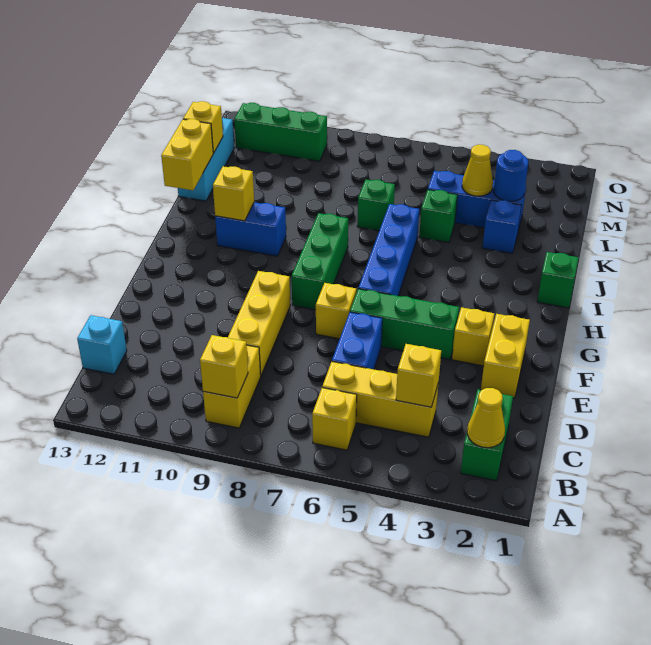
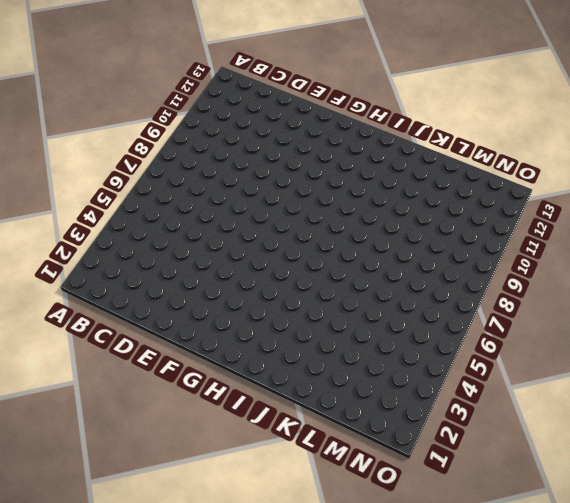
none -> green 1x2 brick [461,390,513,481]
none -> yellow 1x1 brick [312,388,357,450]
none -> yellow 1x2 brick [203,345,261,428]

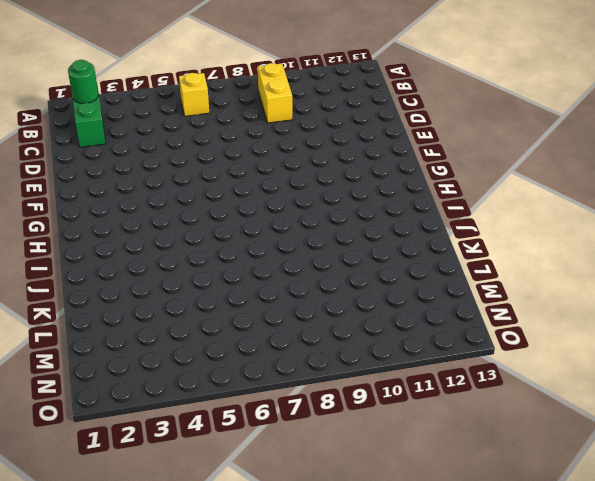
green 1x1 round brick [68,60,98,103] -> yellow 1x1 cone [467,388,505,448]
none -> yellow 1x3 brick [322,362,438,437]
none -> cyan 1x1 brick [77,315,127,374]
none -> blue 1x2 brick [332,312,382,369]

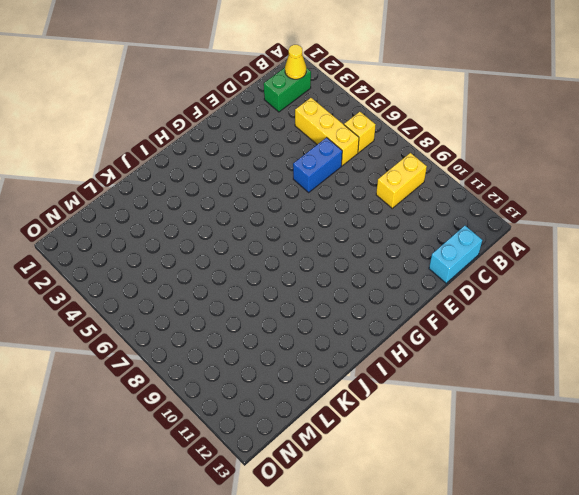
cyan 1x2 brick [429,226,482,283] -> cyan 1x1 brick [77,315,127,374]
none -> yellow 1x3 brick [228,271,290,375]
none -> yellow 1x2 brick [481,314,530,398]
none -> yellow 1x1 brick [452,307,494,366]

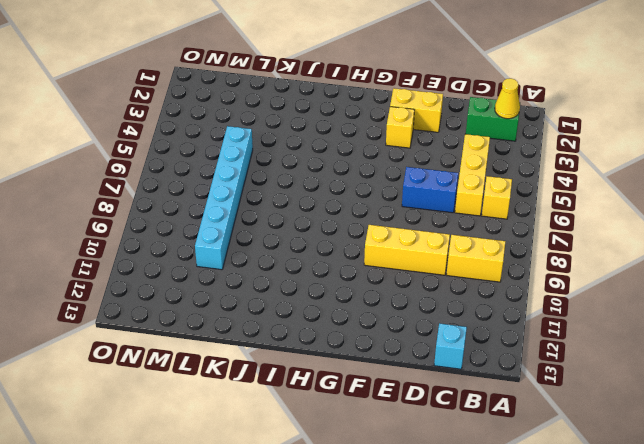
cyan 1x6 brick [195,126,253,270] -> blue 1x3 brick [428,171,526,230]
none -> green 1x3 brick [350,289,459,360]
none -> yellow 1x1 brick [316,283,356,339]
none -> blue 1x4 brick [358,204,419,296]

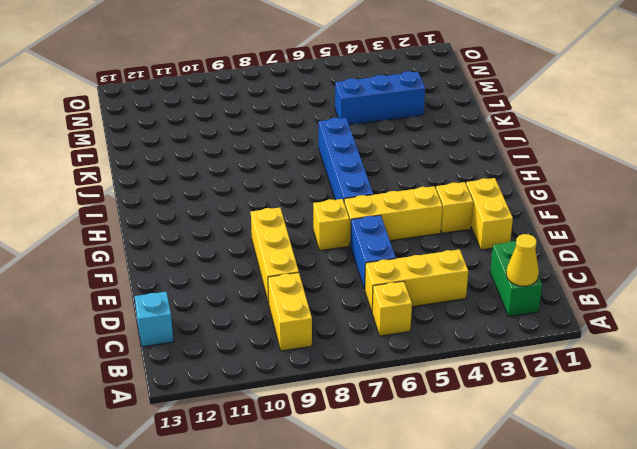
yellow 1x3 brick [344,186,442,246] -> green 1x3 brick [350,289,459,360]
none -> green 1x3 brick [292,213,348,310]
none -> green 1x1 brick [537,252,578,308]
none -> blue 1x2 brick [215,202,286,256]

